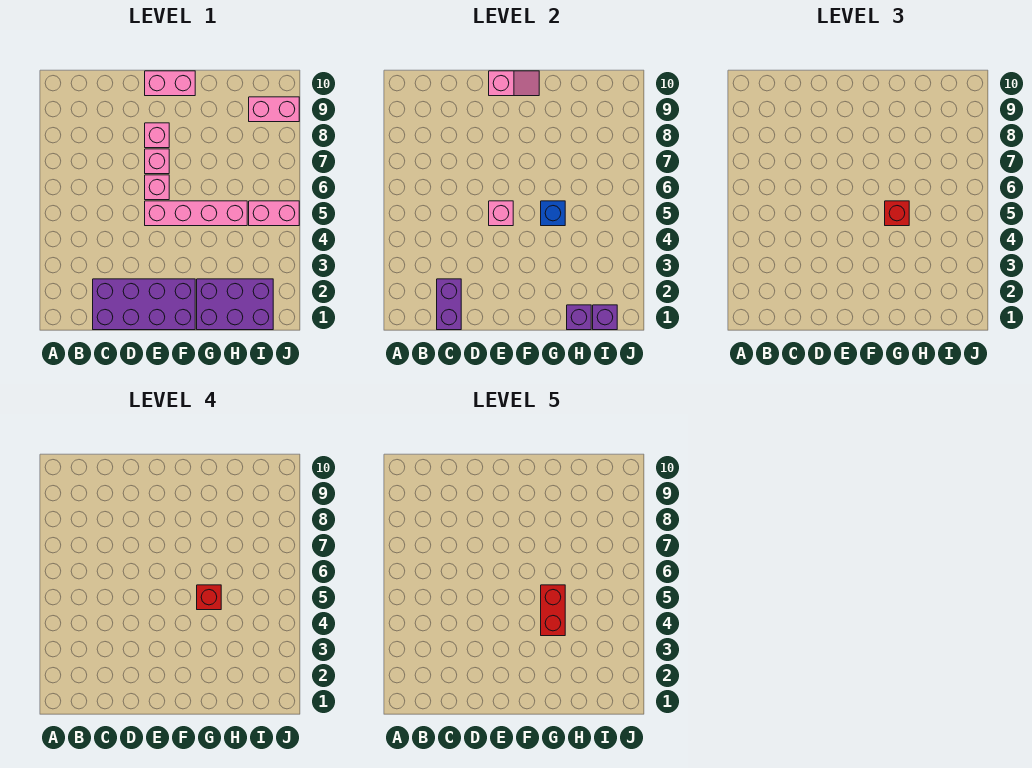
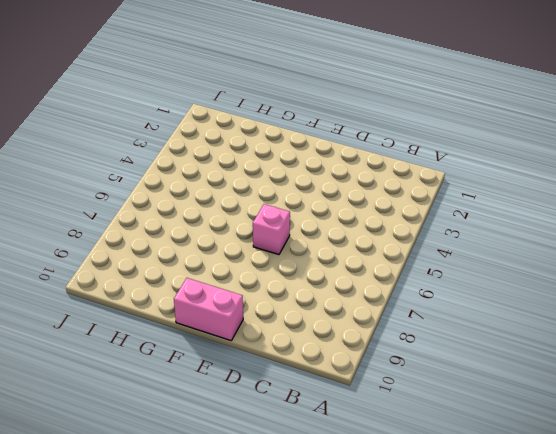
none -> purple 2x4 brick [93,279,195,330]
none -> pink 1x4 brick [145,201,247,226]
none -> pink 1x1 brick [145,149,169,174]

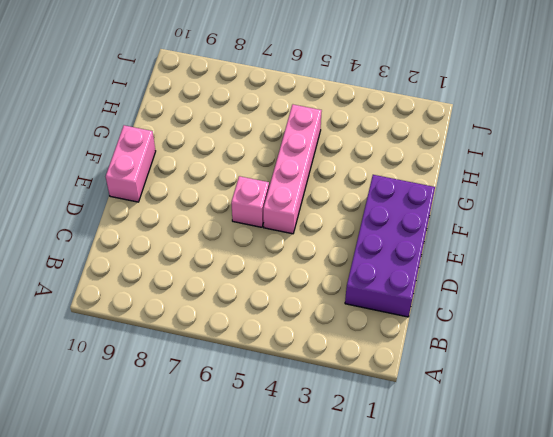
none -> pink 1x1 brick [145,149,169,174]
none -> pink 1x1 brick [145,123,169,148]
none -> purple 2x3 brick [197,279,273,330]

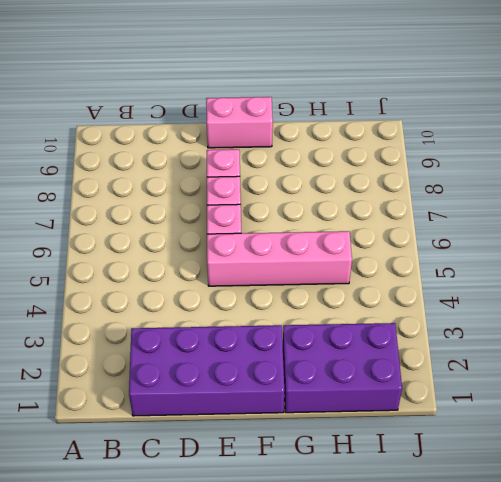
none -> pink 1x2 brick [249,201,299,226]
none -> pink 1x2 brick [249,97,299,122]
none -> purple 1x2 brick [437,279,461,330]

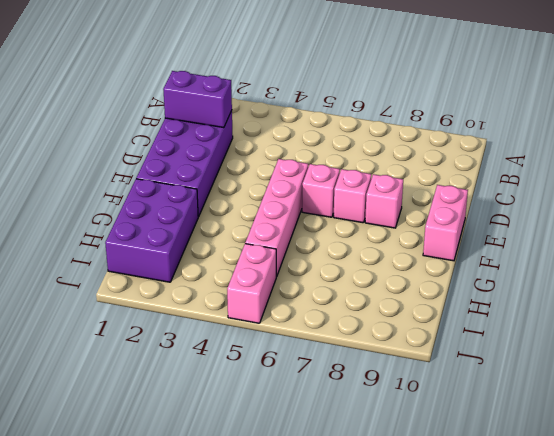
none -> pink 1x2 brick [249,97,299,122]
none -> pink 1x1 brick [489,201,513,226]
none -> pink 1x2 slope [489,71,539,96]

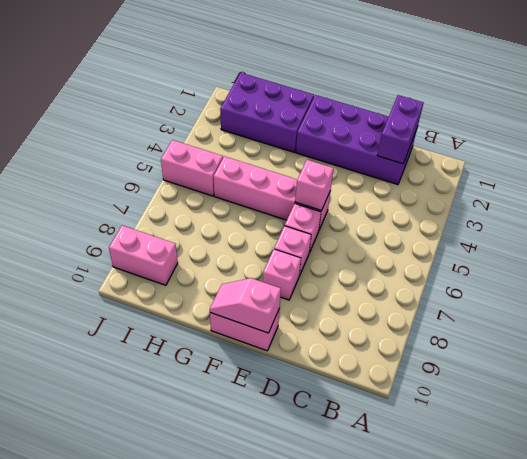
none -> blue 1x1 brick [541,201,565,226]
none -> purple 1x1 brick [567,305,591,330]
none -> purple 1x1 brick [593,305,617,330]

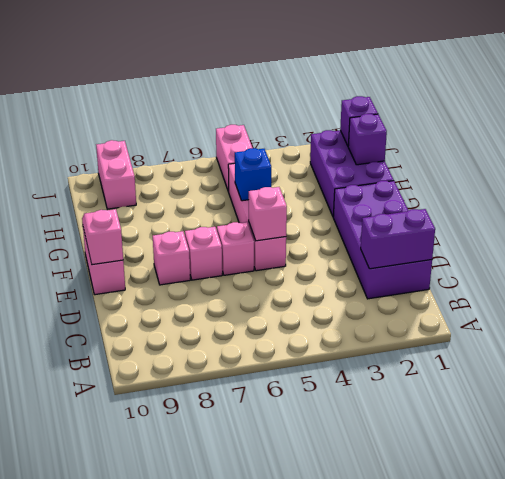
none -> red 1x1 brick [885,201,909,226]
none -> red 1x1 brick [197,585,221,610]
none -> red 1x2 brick [541,585,565,636]

